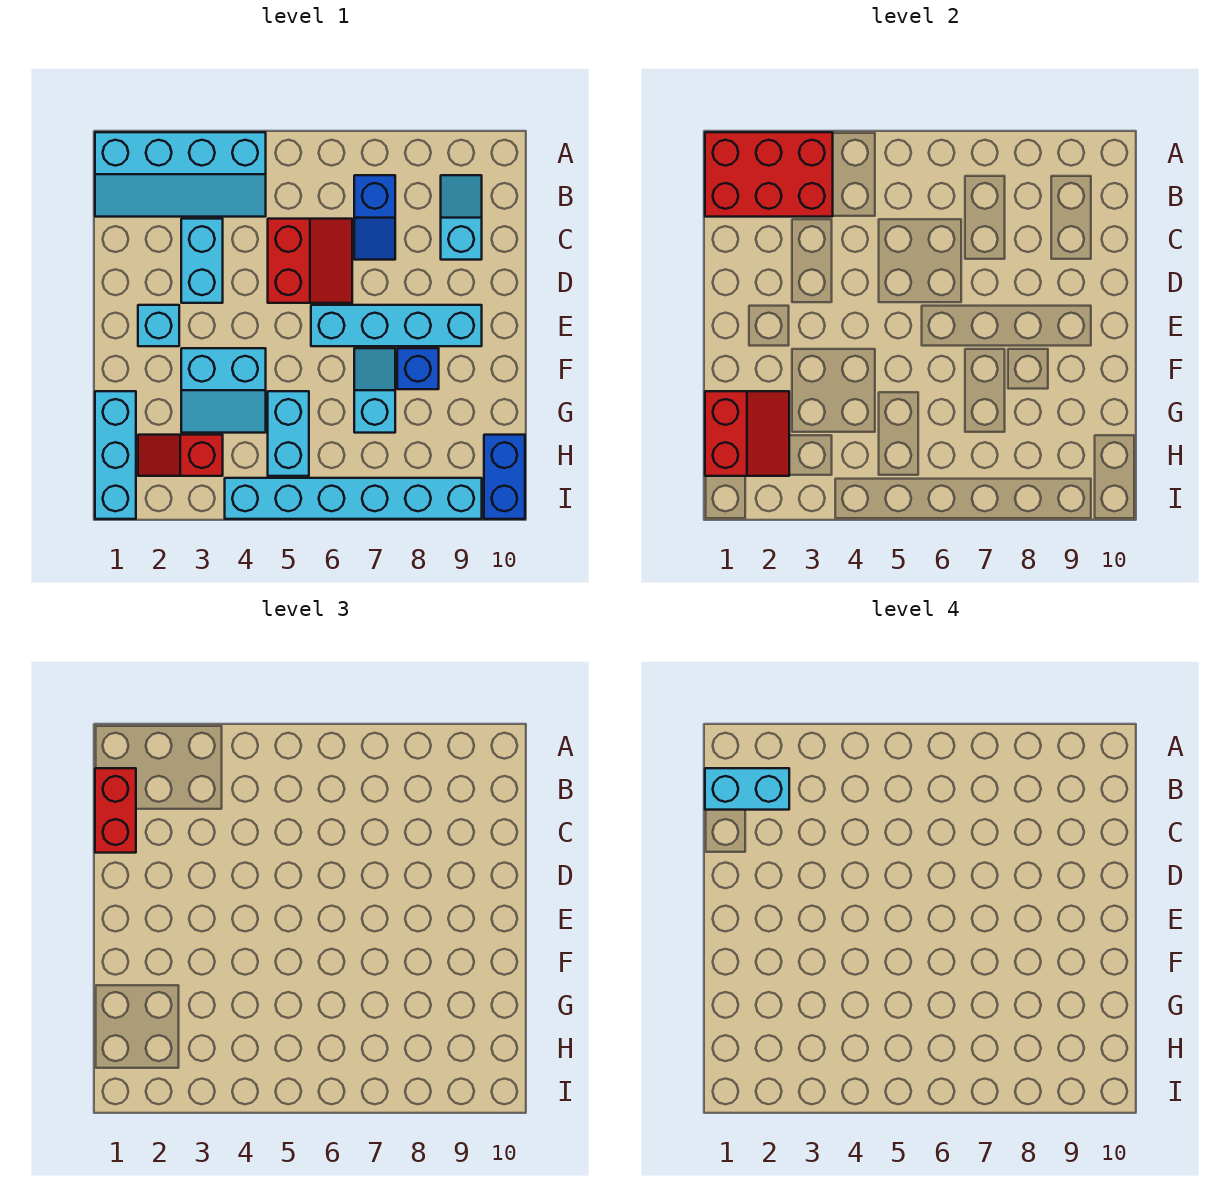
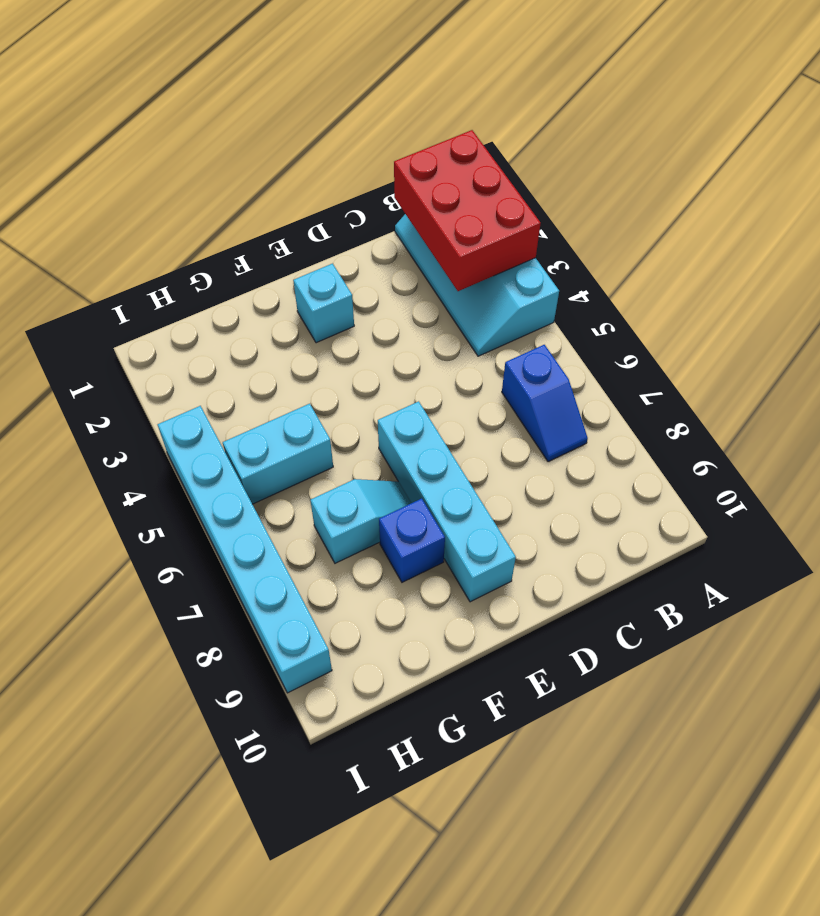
blue 1x2 slope [502,345,588,462] -> blue 1x2 slope turned to [354,175,395,260]
none -> cyan 1x2 slope [441,175,482,260]
none -> cyan 1x2 brick [181,219,223,303]
none -> red 2x2 slope [268,219,352,303]

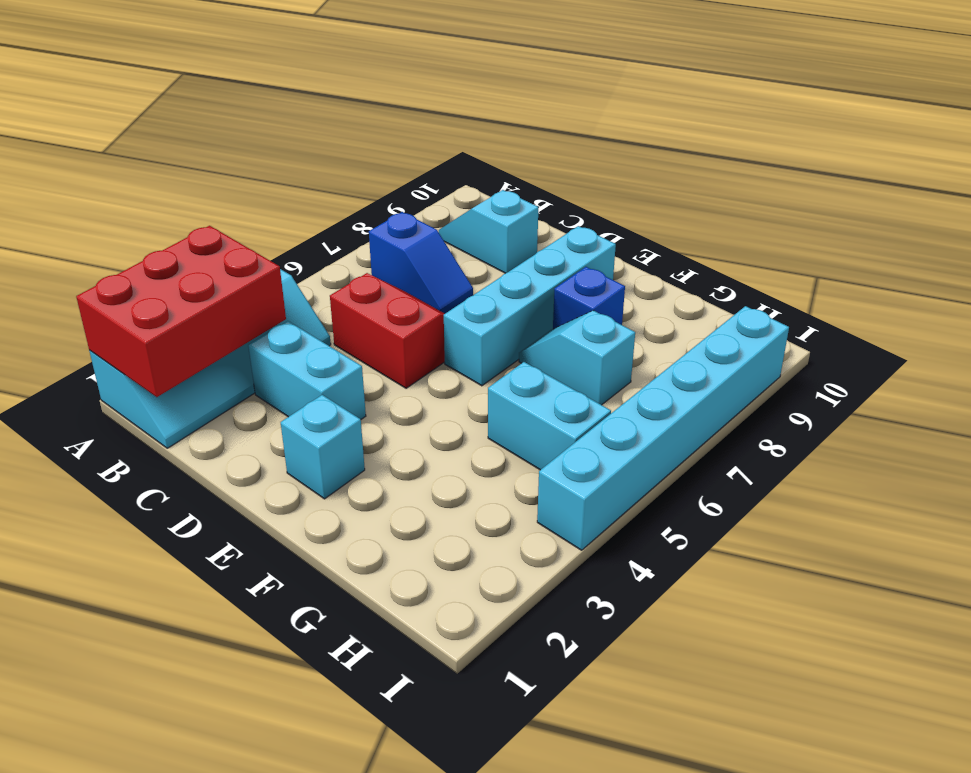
none -> cyan 2x2 slope [181,348,266,433]
none -> cyan 1x3 brick [95,391,136,519]
none -> red 1x2 slope [138,435,223,476]

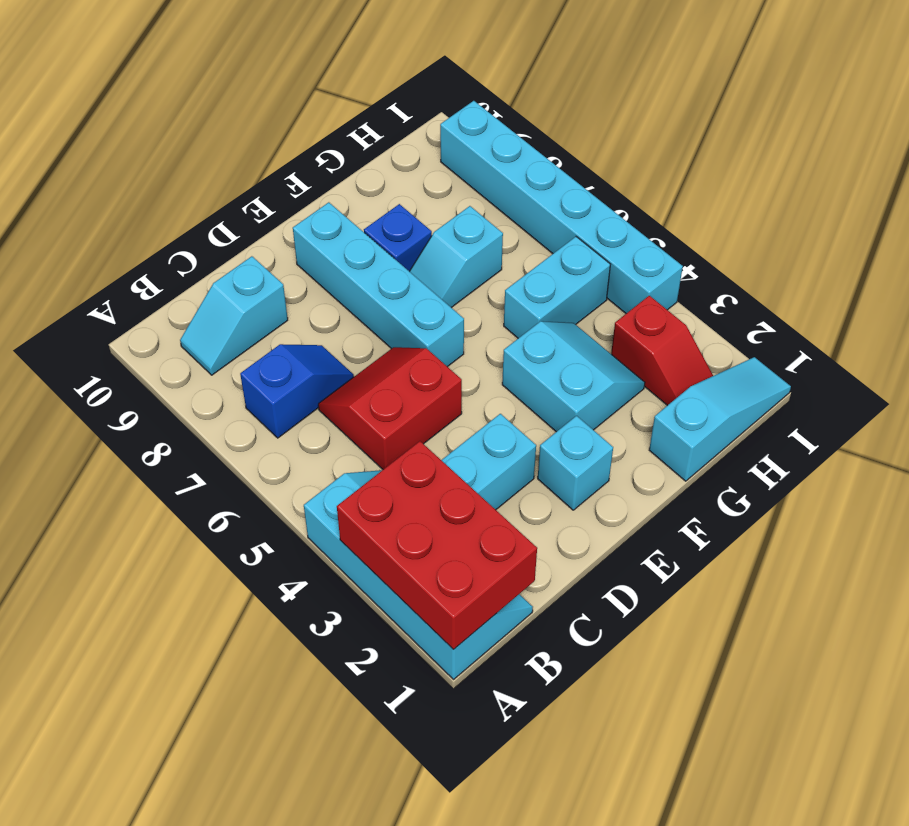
cyan 1x3 slope [649,357,791,481] -> cyan 1x3 brick [95,391,136,519]
none -> blue 1x2 brick [484,435,525,519]
none -> red 2x2 slope [705,391,789,476]
none -> red 1x2 brick [95,768,136,853]

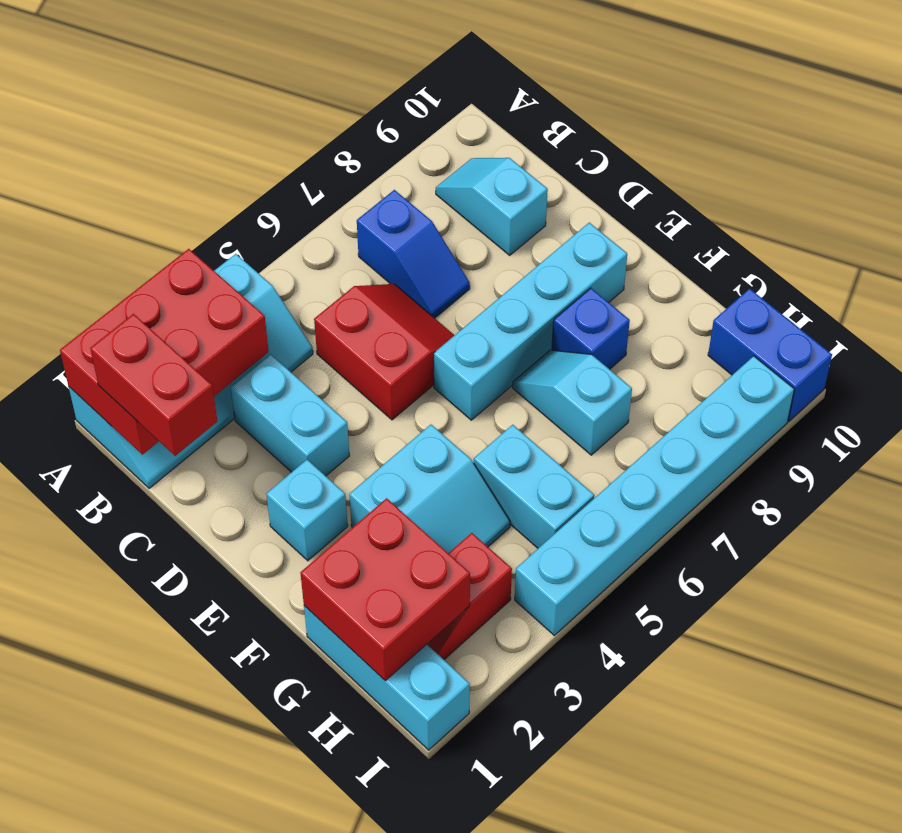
red 2x2 brick [300,498,470,680] -> red 2x2 slope [705,391,789,476]
none -> cyan 1x2 brick [705,768,789,810]

